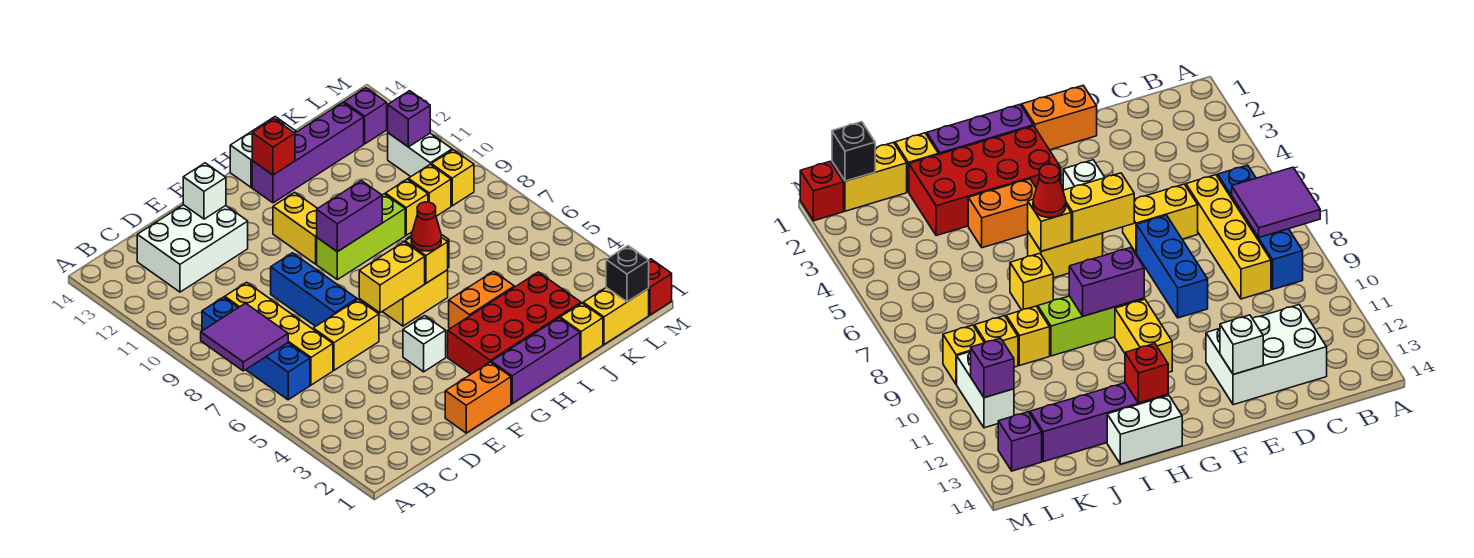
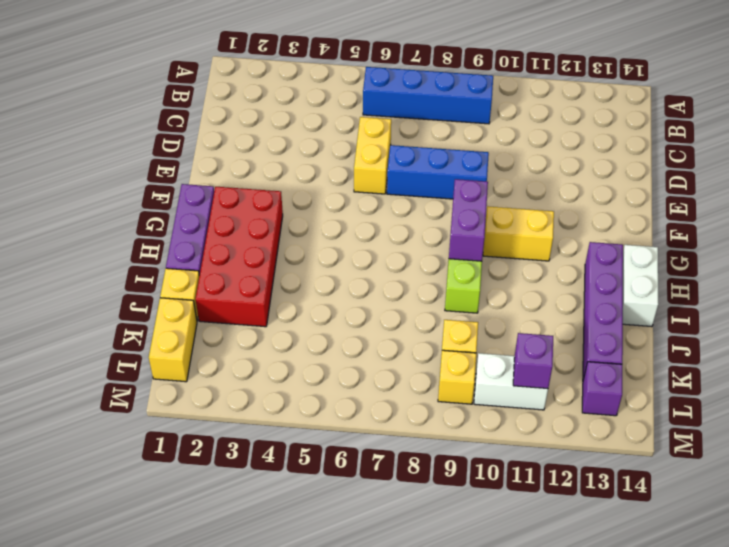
none -> yellow 1x4 brick [225,282,333,385]
none -> white 2x3 brick [137,205,248,292]
none -> orange 1x2 brick [445,362,511,433]
none -> white 1x1 brick [403,316,446,372]

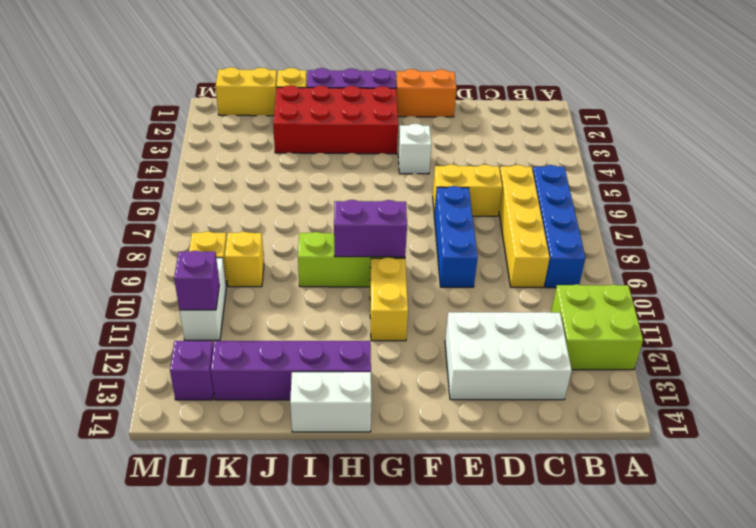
lime 2x2 brick [551,284,643,370] -> none
none -> yellow 1x2 brick [382,270,448,326]
none -> orange 1x2 brick [449,271,514,328]
none -> yellow 1x1 brick [1010,253,1053,310]
none -> yellow 1x1 brick [385,179,428,235]

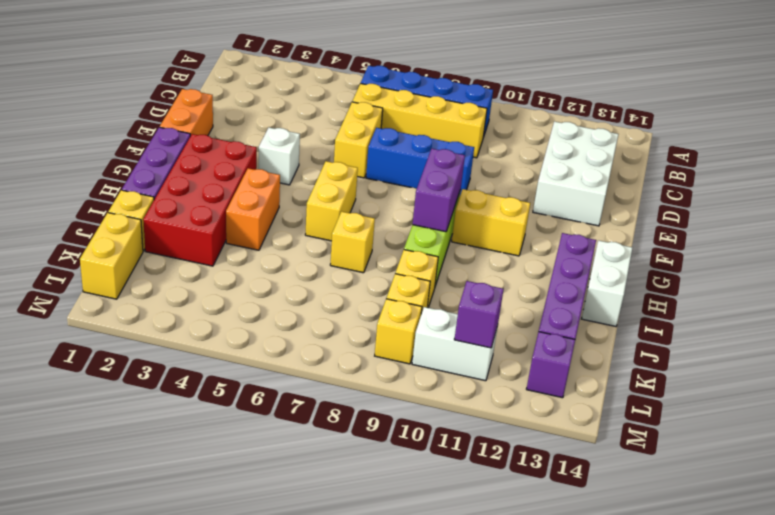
none -> red 1x1 brick [649,259,672,315]
none -> purple 2x2 tile [201,303,288,371]
none -> white 1x1 brick [183,163,226,219]
none -> yellow 1x2 brick [359,242,425,313]

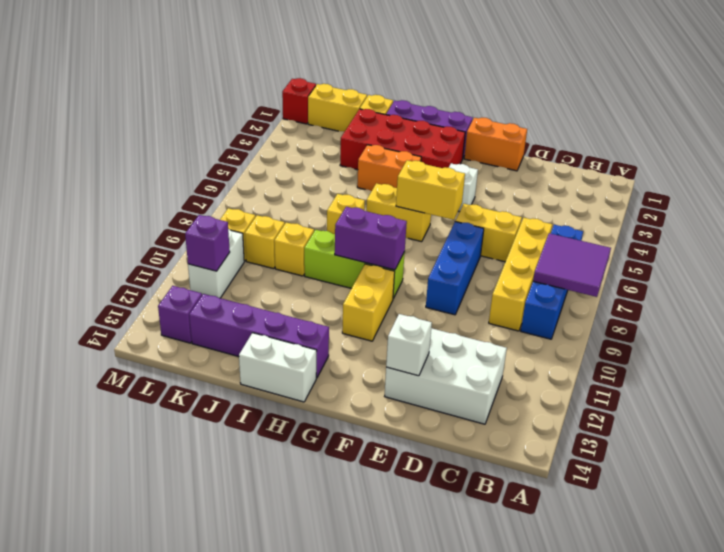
none -> yellow 1x1 brick [405,237,448,283]
none -> red 1x1 brick [252,119,295,175]
none -> black 1x1 brick [606,246,649,302]
none -> red 1x1 cone [411,202,441,251]

